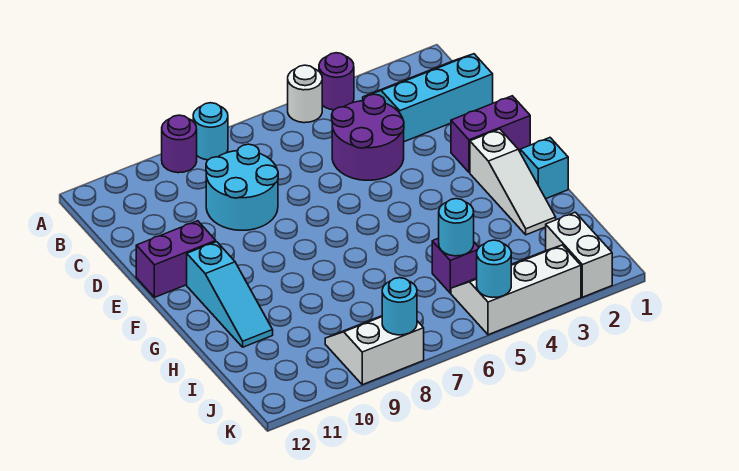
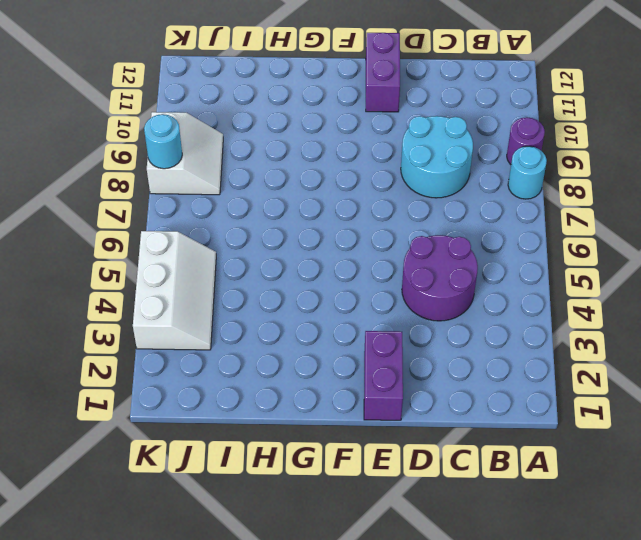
none -> purple 1x1 round brick [319,53,354,110]
none -> white 1x1 round brick [288,65,322,123]
none -> cyan 2x3 slope [363,54,493,142]

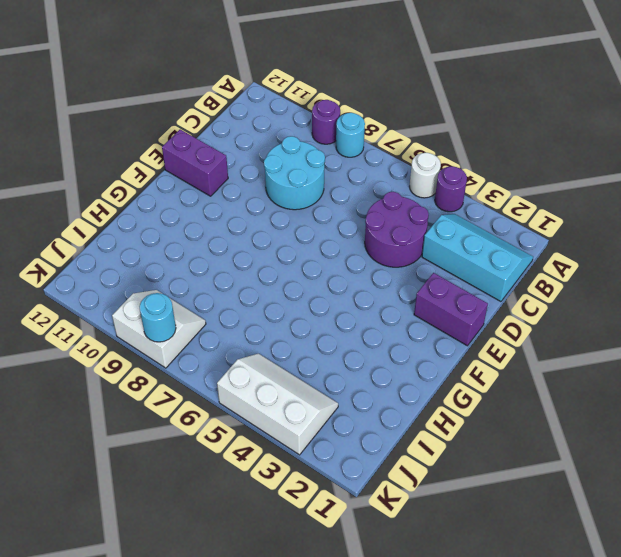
none -> white 1x3 slope [470,129,556,235]
none -> cyan 1x3 slope [187,242,273,347]
none -> cyan 1x1 brick [520,138,568,199]

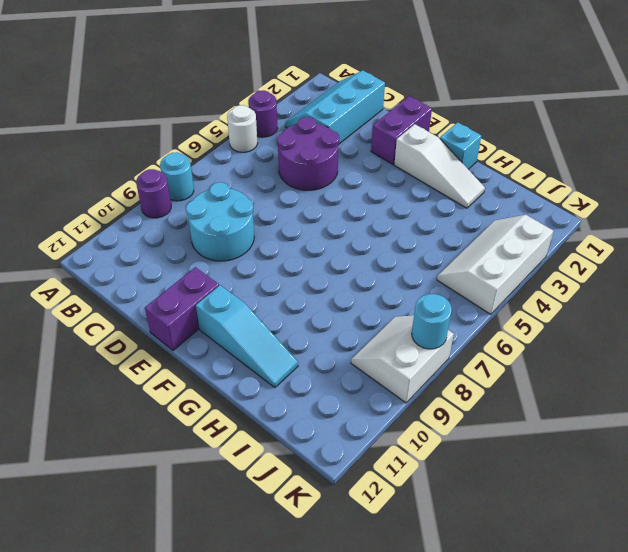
none -> purple 1x1 brick [432,238,479,293]
none -> white 1x2 brick [546,212,612,297]
none -> cyan 1x1 round brick [439,199,474,256]

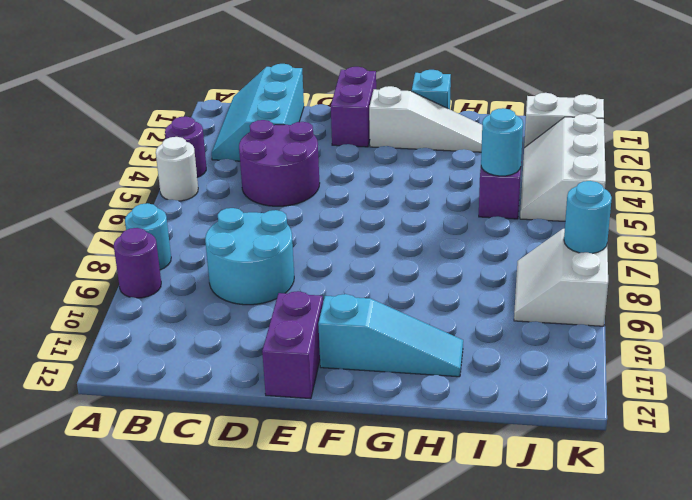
none -> cyan 1x1 round brick [477,240,511,297]

